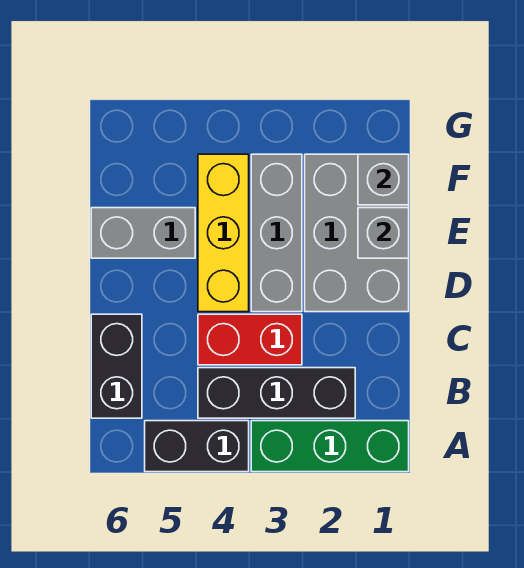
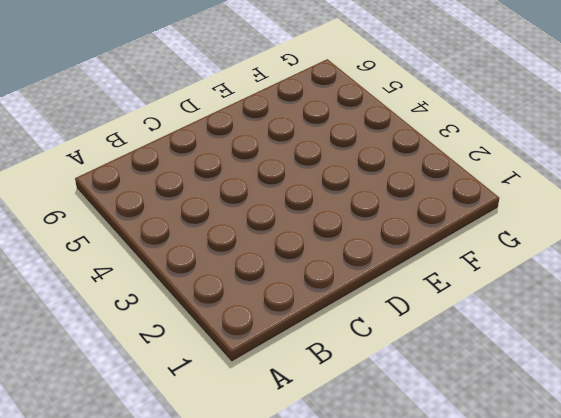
none -> green 1x3 brick [251,421,409,472]
none -> black 1x2 brick [145,421,249,472]

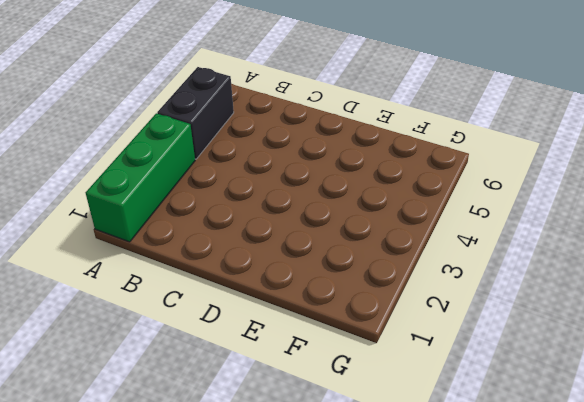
none -> black 1x3 brick [198,368,355,418]
none -> black 1x2 brick [91,314,142,418]

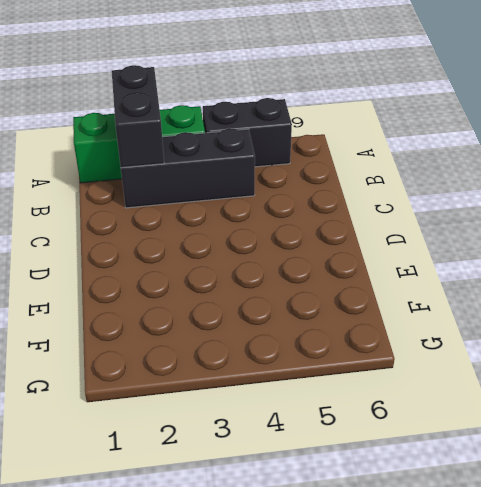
black 1x2 brick [112,65,164,168] -> black 1x2 brick moved to [91,314,142,418]
none -> red 1x2 brick [198,314,302,365]
none -> grey 2x3 brick [305,154,409,312]

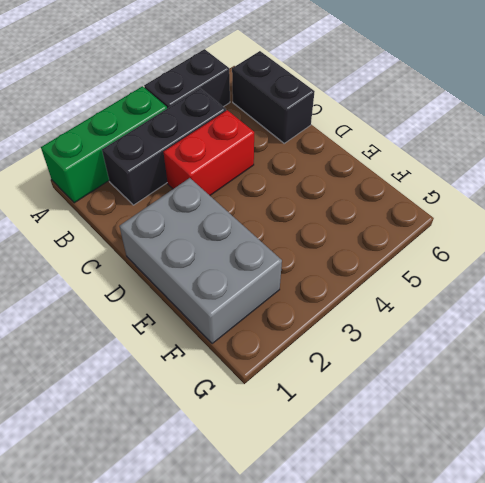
none -> grey 1x3 brick [251,154,302,312]
none -> yellow 1x3 brick [198,154,249,312]

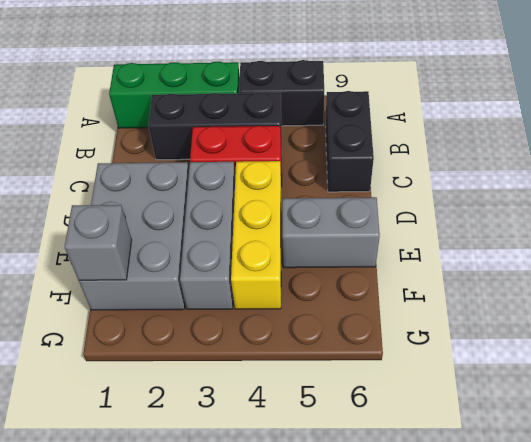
none -> grey 1x1 brick [358,208,409,258]

